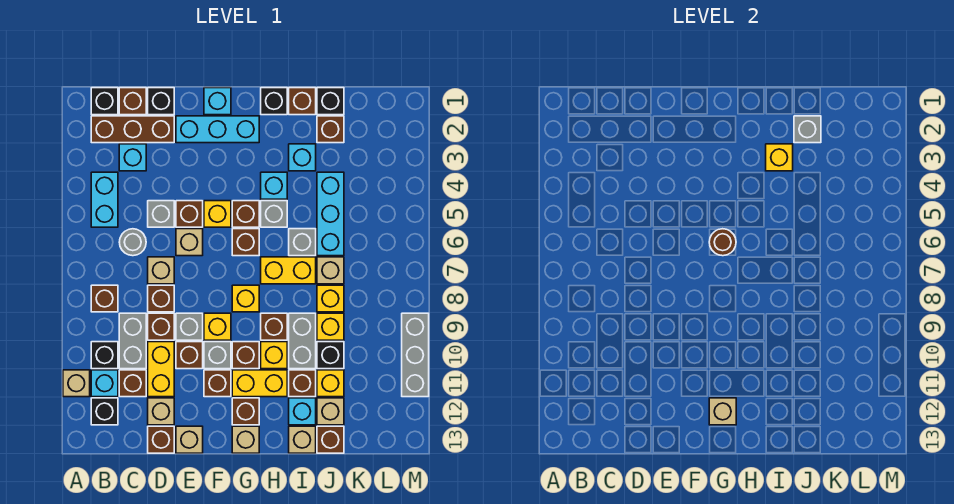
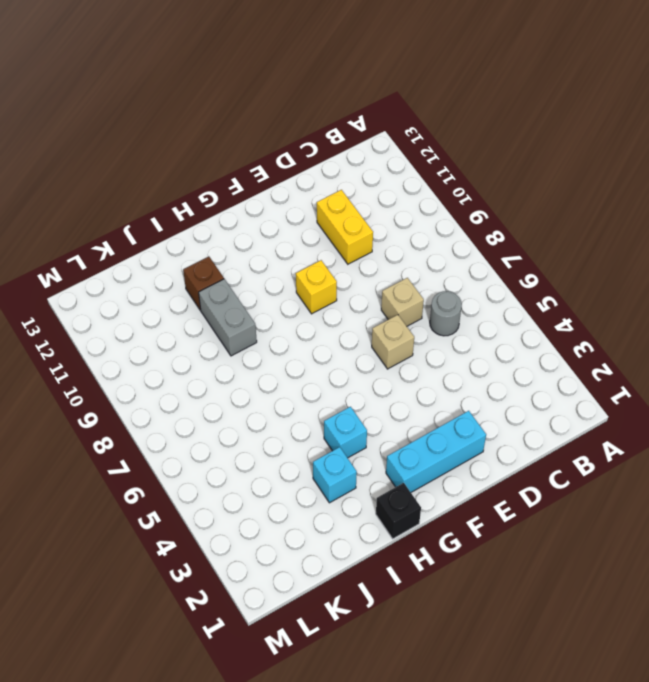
none -> tan 1x1 brick [63,370,90,397]
none -> black 1x1 brick [91,88,118,115]
none -> brown 1x3 brick [91,116,174,143]
none -> cyan 1x2 brick [91,172,118,227]

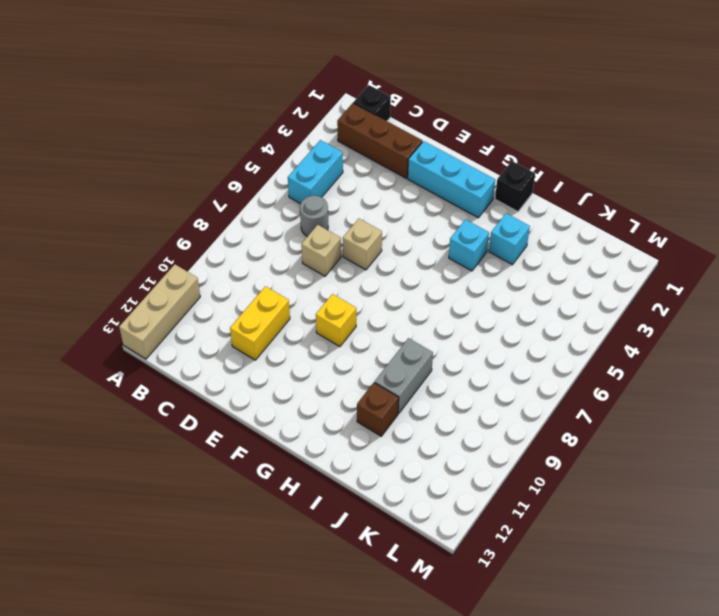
tan 1x3 brick [119,265,200,359] -> tan 1x1 brick [63,370,90,397]
none -> brown 1x1 brick [91,285,118,312]
none -> black 1x1 brick [91,342,118,369]
none -> cyan 1x1 brick [91,370,118,397]
none -> black 1x1 brick [91,398,118,425]

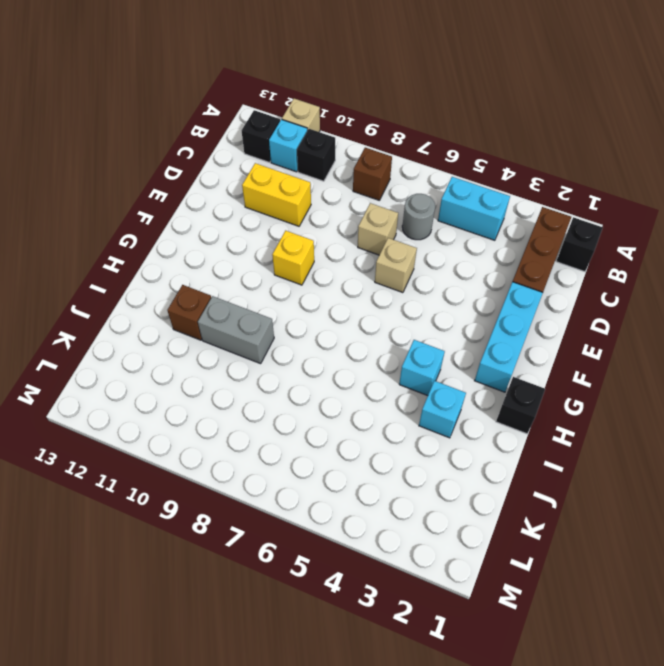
none -> brown 1x1 brick [119,88,146,115]
none -> cyan 1x1 brick [119,144,146,171]
none -> grey 1x2 brick [119,313,146,369]
none -> brown 1x1 brick [119,370,146,397]

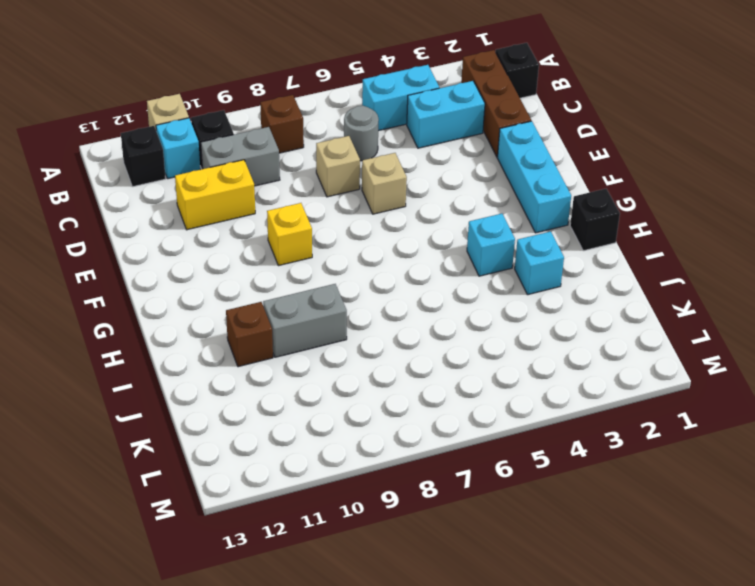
cyan 1x2 brick [407,81,485,148] -> cyan 1x1 brick [119,144,146,171]
none -> brown 1x1 brick [119,88,146,115]
none -> brown 1x1 brick [119,370,146,397]
none -> black 1x1 brick [148,88,174,115]
none -> grey 1x1 brick [148,201,174,227]

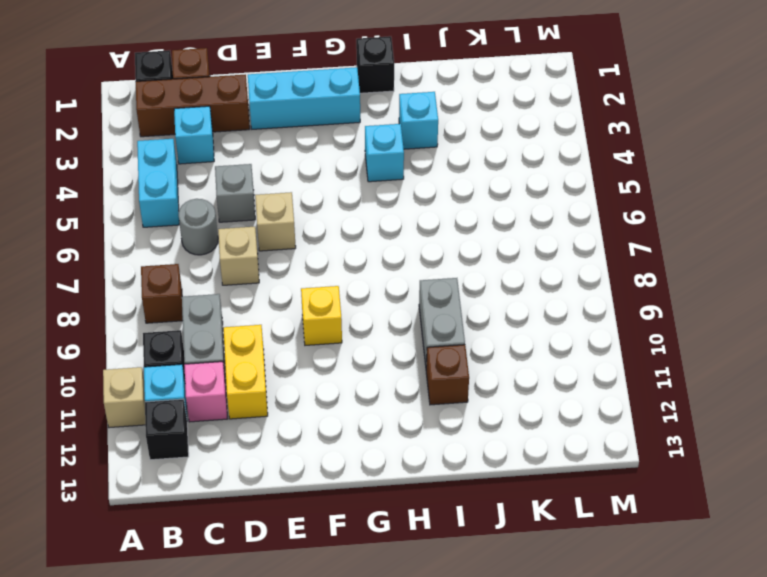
pink 1x1 brick [184,362,227,422] -> brown 1x1 brick [119,370,146,397]
none -> black 1x1 brick [148,88,174,115]
none -> brown 1x1 brick [148,285,174,312]
none -> brown 1x1 brick [148,313,174,340]
none -> tan 1x1 brick [148,398,174,425]

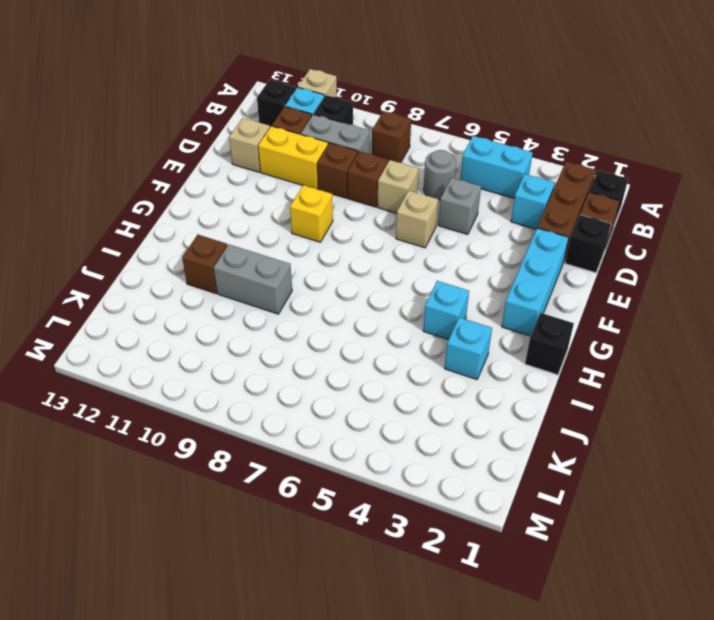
none -> brown 1x1 brick [148,426,174,453]
none -> brown 1x1 brick [176,201,203,227]
none -> grey 1x1 brick [176,313,203,340]
none -> brown 1x1 brick [176,342,203,369]

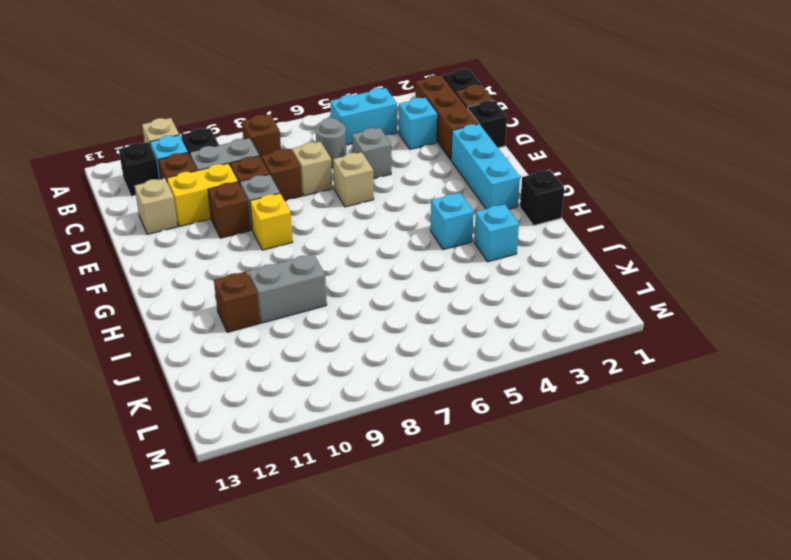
none -> brown 1x1 brick [148,426,174,453]
none -> brown 1x1 brick [176,201,203,227]
none -> tan 1x1 brick [176,426,203,453]
none -> cyan 1x1 brick [204,88,231,115]

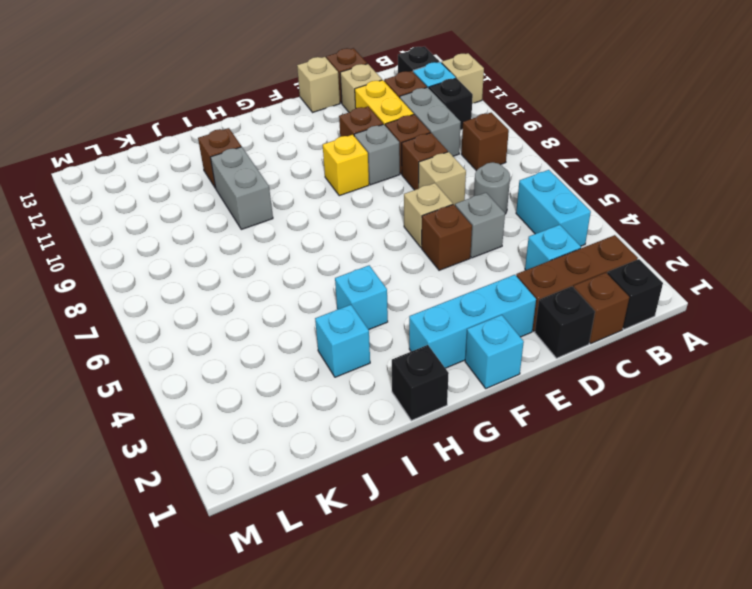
none -> yellow 1x1 brick [204,201,231,227]
none -> grey 1x1 brick [204,342,231,369]
none -> brown 1x1 brick [204,370,231,397]
none -> brown 1x1 brick [232,201,259,227]

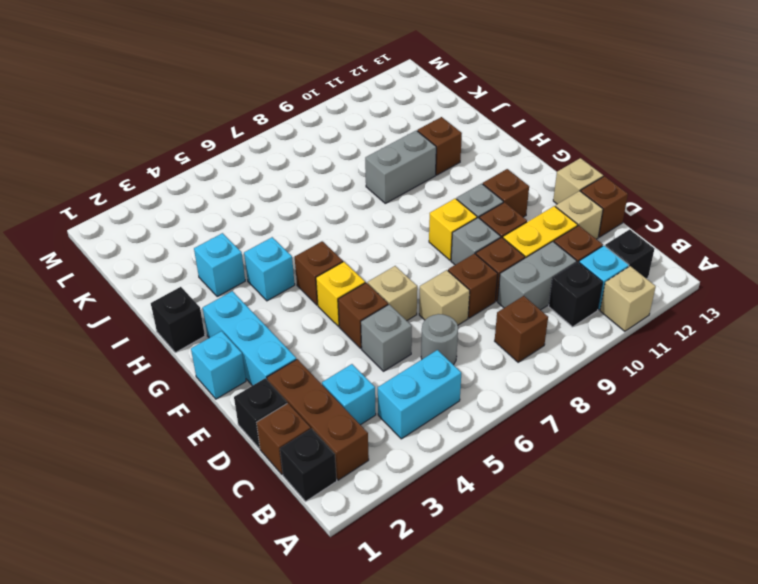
none -> brown 1x1 brick [232,229,259,256]
none -> yellow 1x1 brick [232,285,259,312]
none -> brown 1x1 brick [232,342,259,369]
none -> yellow 1x2 brick [232,370,287,397]

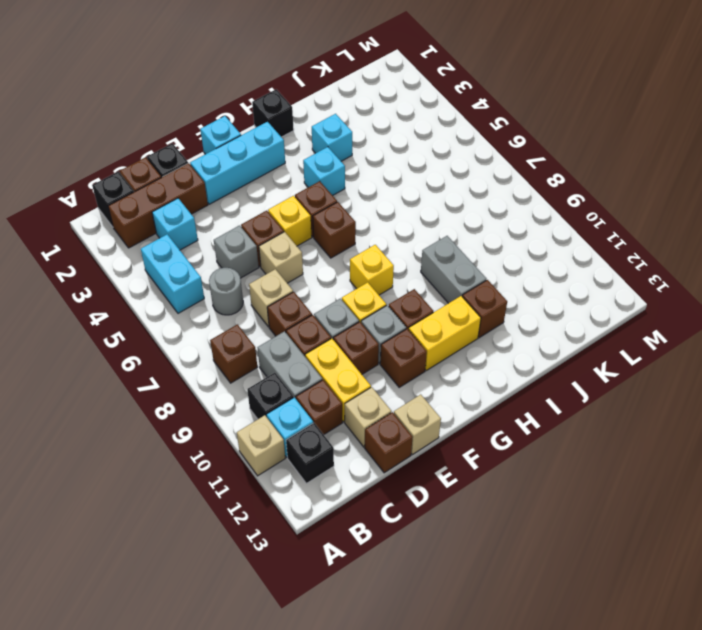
none -> brown 1x1 brick [232,398,259,425]
none -> tan 1x1 brick [232,426,259,453]
none -> grey 1x1 brick [261,201,287,227]
none -> yellow 1x2 brick [261,257,316,284]

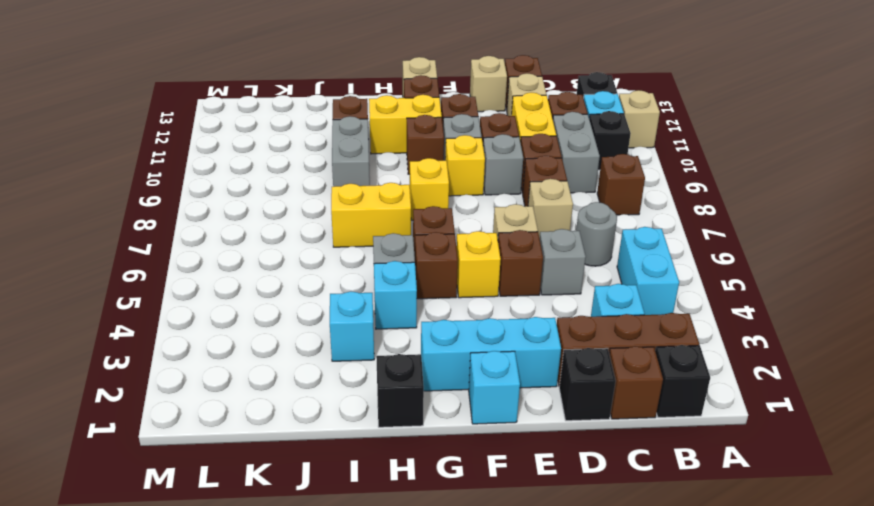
none -> brown 1x1 brick [261,313,287,340]
none -> yellow 1x1 brick [261,342,287,369]
none -> brown 1x1 brick [289,88,316,115]
none -> grey 1x1 brick [289,229,316,256]

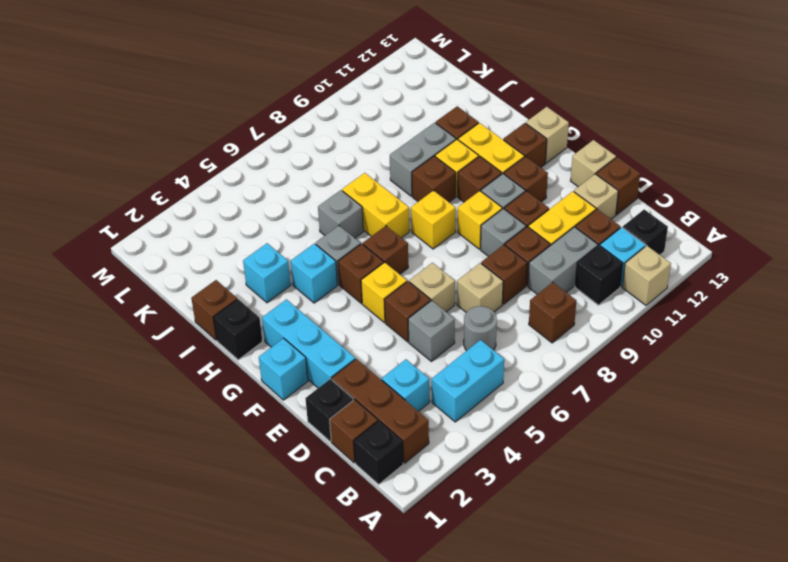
none -> cyan 1x1 brick [289,398,316,425]
none -> tan 1x1 brick [289,426,316,453]
none -> black 1x1 brick [317,88,344,115]
none -> brown 1x1 brick [317,116,344,143]

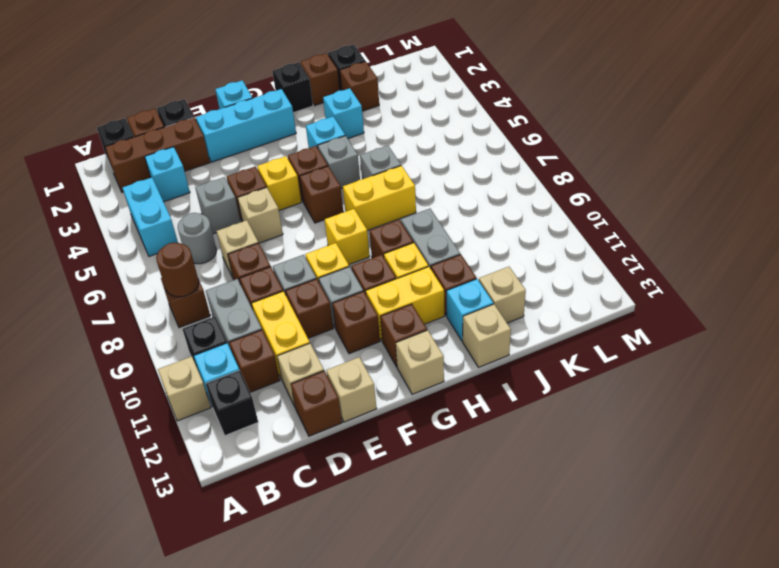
brown 1x1 round brick [156,243,199,297] -> brown 1x1 round brick moved to [709,229,736,256]
none -> cyan 1x3 brick [317,172,344,256]
none -> tan 1x1 brick [317,257,344,284]
none -> yellow 1x1 brick [317,285,344,312]
none -> yellow 1x1 brick [317,313,344,340]

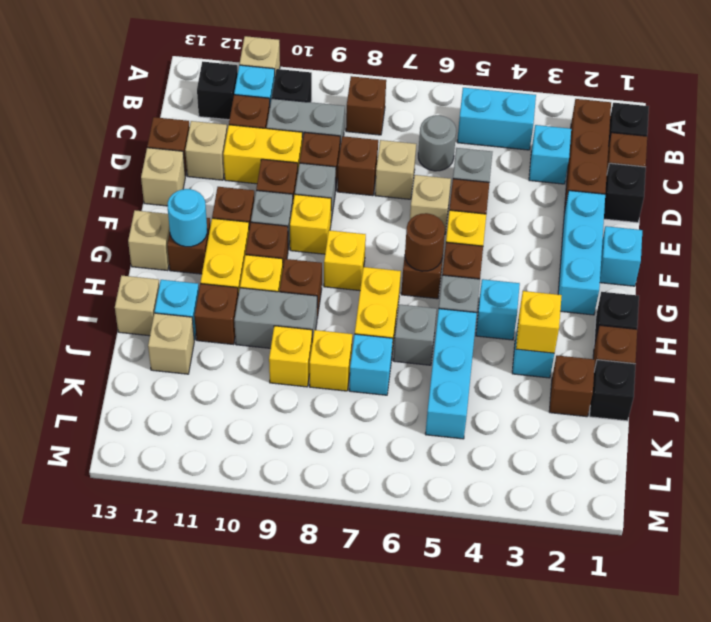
cyan 1x1 round brick [168,189,207,247] -> tan 1x1 brick [709,398,736,425]
cyan 1x3 brick [425,309,477,439] -> cyan 1x3 brick turned to [317,172,344,256]
cyan 1x1 brick [349,334,393,395] -> tan 1x1 brick [317,257,344,284]
none -> black 1x1 brick [317,342,344,369]
none -> yellow 1x1 brick [317,370,344,397]
none -> brown 1x1 brick [317,426,344,453]
none -> grey 1x3 brick [402,313,429,397]

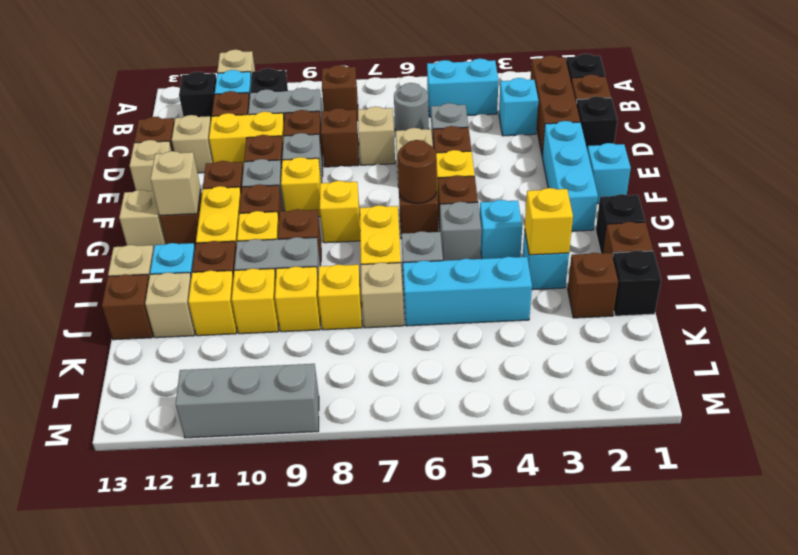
yellow 1x1 brick [232,269,279,334] -> black 1x1 brick [317,342,344,369]
none -> grey 1x1 brick [794,116,821,143]

